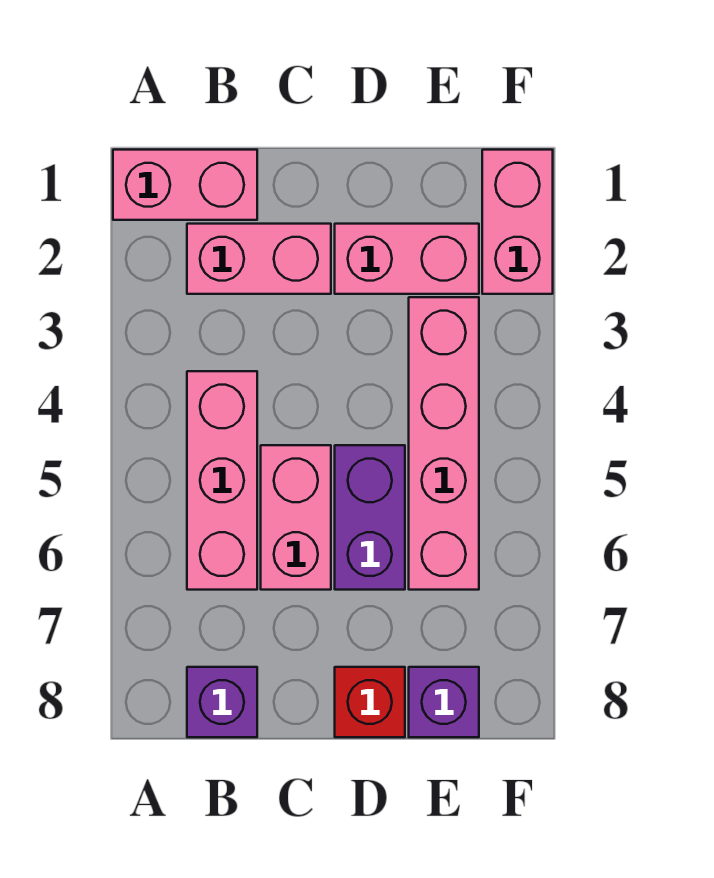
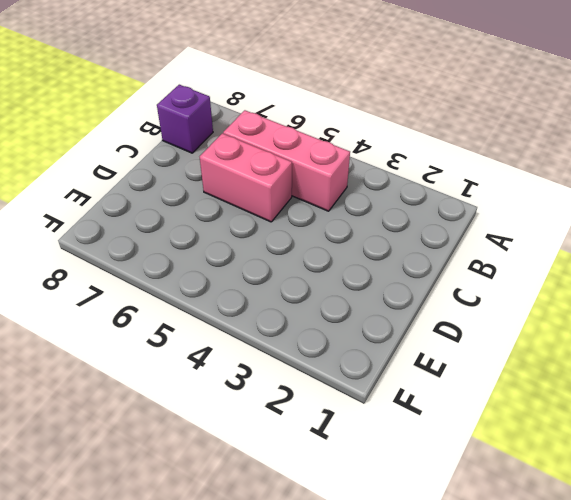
none -> pink 1x2 brick [113,150,257,220]
none -> pink 1x2 brick [187,224,331,294]

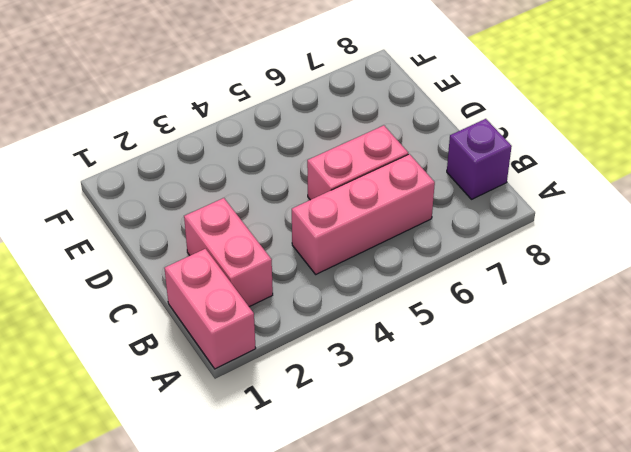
none -> pink 1x2 brick [335,224,479,294]
none -> purple 1x2 brick [335,445,405,590]

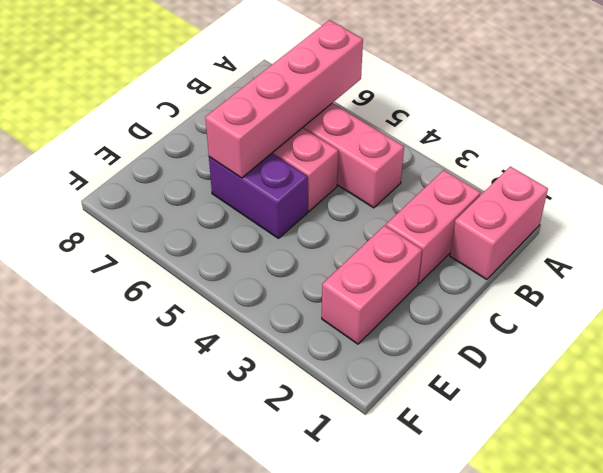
pink 1x4 brick [205,20,363,178] -> pink 1x4 brick turned to [409,297,479,590]
none -> purple 1x1 brick [187,667,257,737]
none -> red 1x1 brick [335,667,405,737]

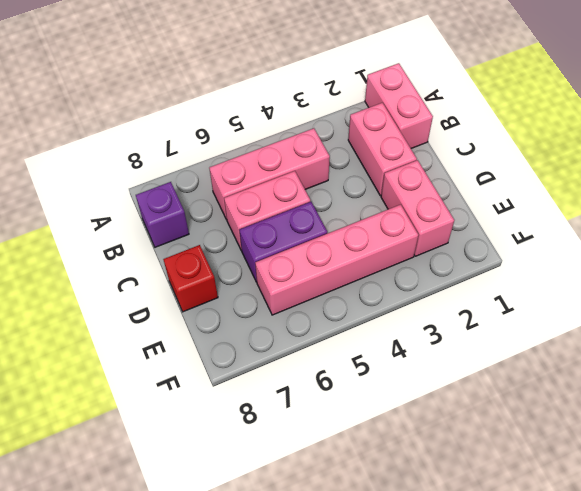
none -> purple 1x1 brick [409,667,479,737]
none -> pink 1x2 brick [482,150,553,294]

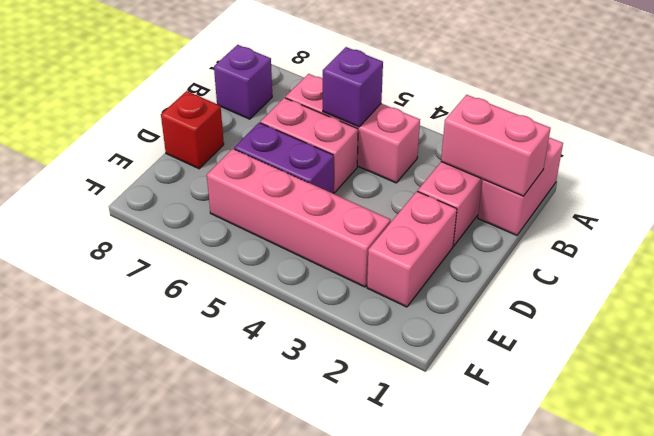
pink 1x2 brick [441,95,551,196] -> pink 1x2 brick moved to [482,150,553,294]
purple 1x1 brick [323,47,383,127] -> purple 1x1 brick moved to [409,667,479,737]

